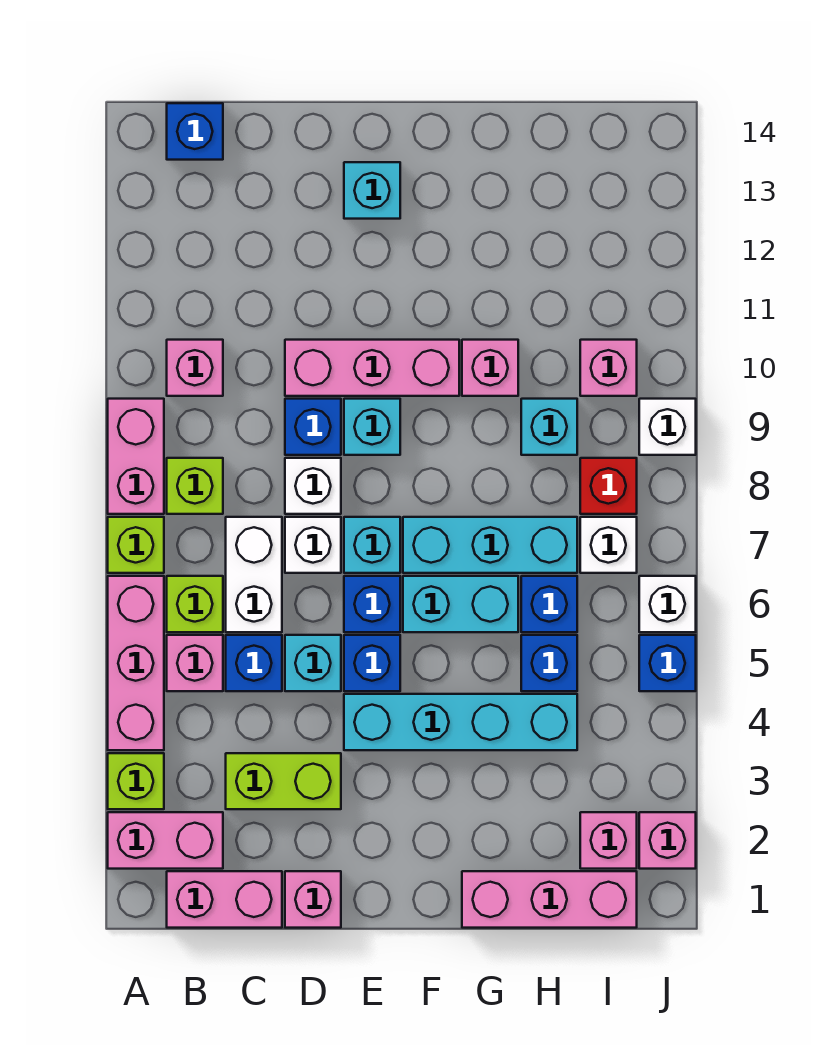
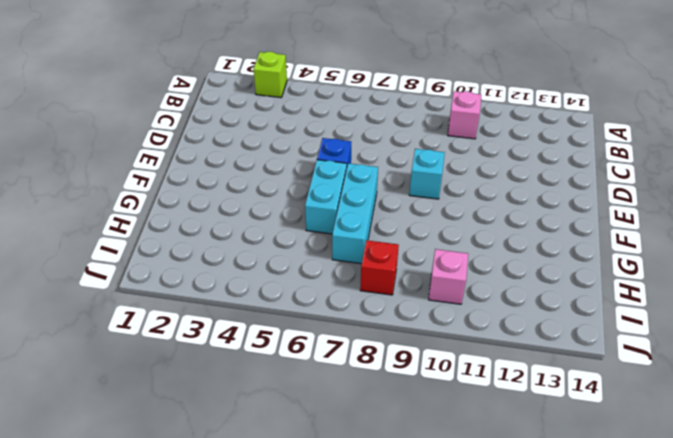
none -> pink 1x2 brick [108,812,223,869]
none -> pink 1x3 brick [108,576,164,750]
none -> lime 1x1 brick [108,517,164,573]
none -> pink 1x2 brick [108,399,164,514]

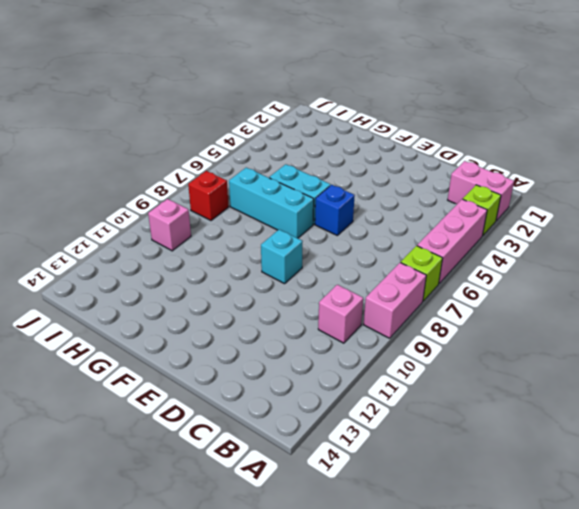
none -> pink 1x2 brick [167,871,282,928]
none -> pink 1x1 brick [167,635,223,691]
none -> lime 1x1 brick [167,576,223,632]
none -> lime 1x1 brick [167,458,223,514]

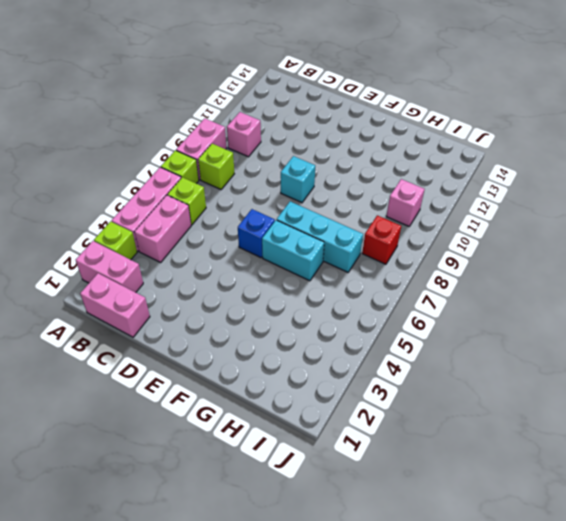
pink 1x2 brick [134,195,191,262] -> pink 1x1 brick [167,635,223,691]
none -> blue 1x1 brick [167,103,223,160]
none -> lime 1x2 brick [226,753,341,809]
none -> blue 1x1 brick [226,635,282,691]
none -> white 1x2 brick [226,517,282,632]

